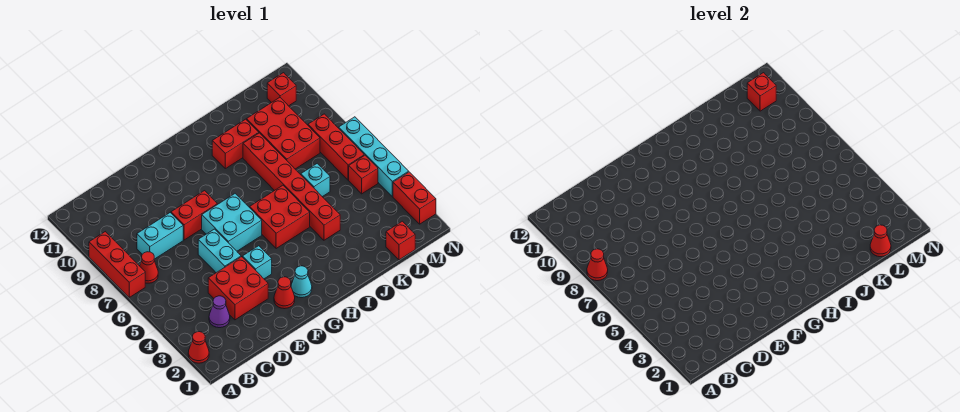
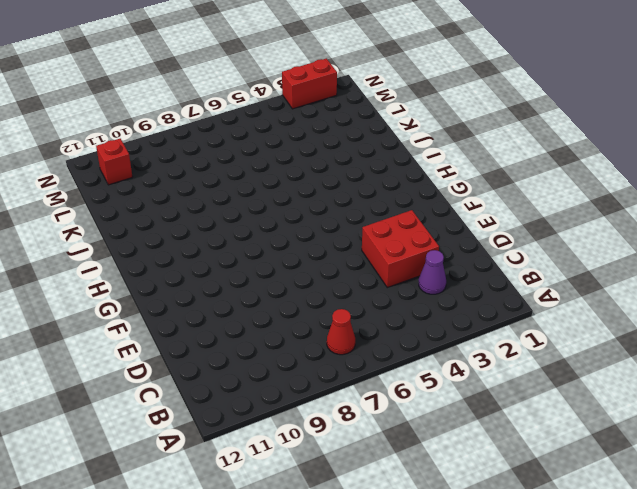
none -> red 1x1 cone [188,332,209,363]
none -> red 1x3 brick [89,232,145,297]
none -> cyan 1x2 brick [137,213,183,259]

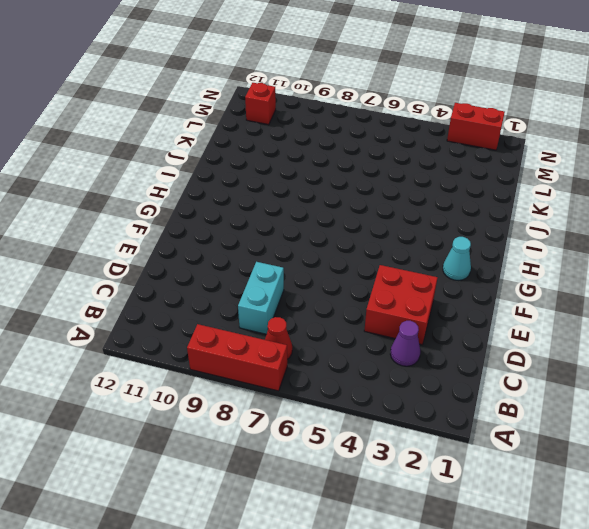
none -> red 1x1 cone [188,332,209,363]
none -> cyan 1x2 brick [198,229,241,273]
none -> red 1x2 brick [171,191,217,240]

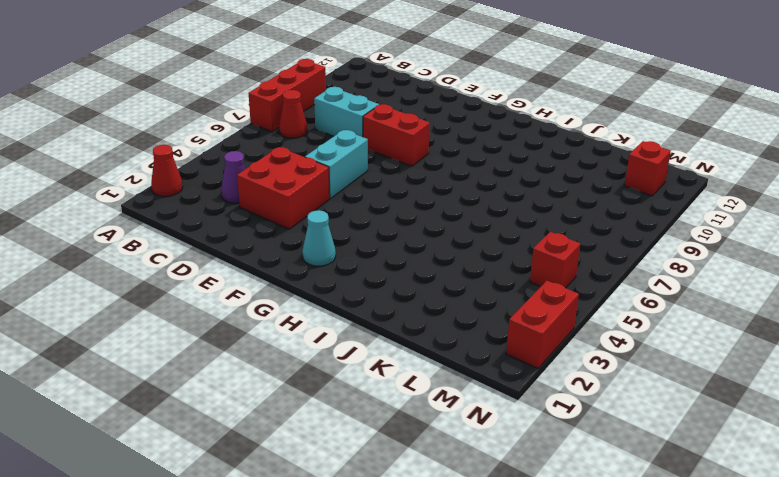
none -> red 1x1 cone [274,277,295,309]
none -> cyan 1x1 brick [243,246,272,279]
none -> cyan 2x2 brick [202,194,262,251]

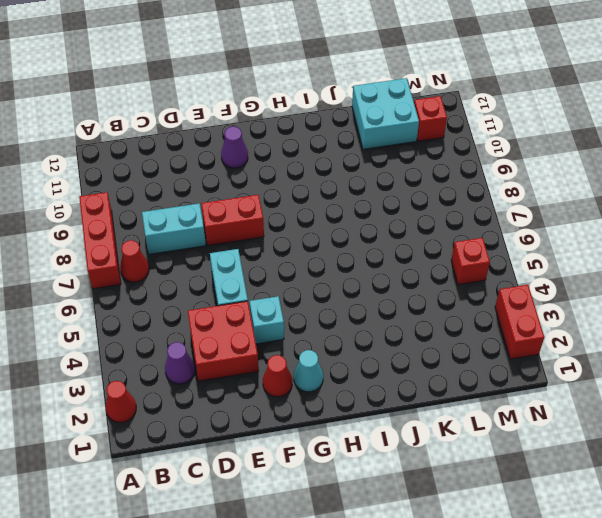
purple 1x1 cone [221,126,248,168] -> none
cyan 2x2 brick [352,78,419,149] -> cyan 2x2 brick moved to [202,194,262,251]
none -> red 2x2 brick [250,185,310,249]
none -> red 1x2 brick [212,119,259,169]
none -> red 1x6 brick [243,133,340,240]

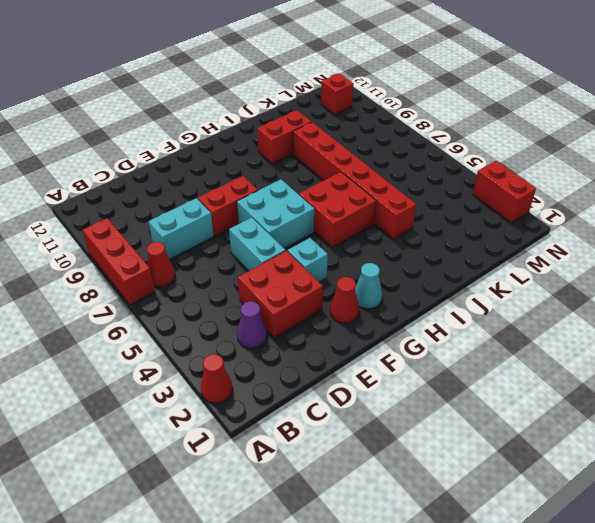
none -> cyan 1x1 brick [301,164,330,197]
none -> red 2x3 brick [247,98,320,169]
none -> red 1x1 brick [386,221,415,260]

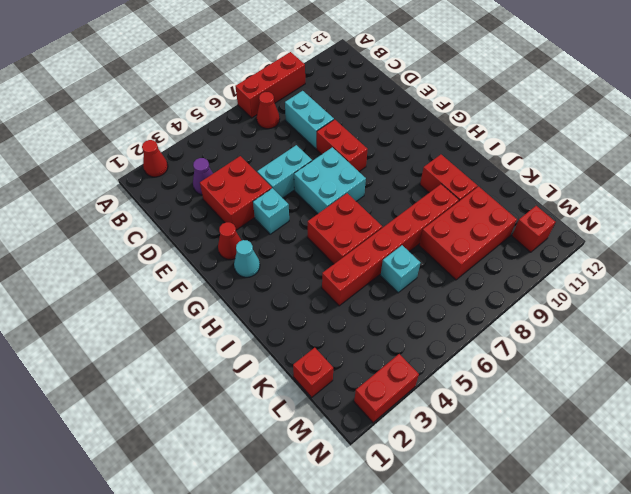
none -> red 1x1 brick [349,155,378,194]
none -> red 1x3 brick [308,114,364,180]
none -> cyan 1x4 brick [339,117,409,197]

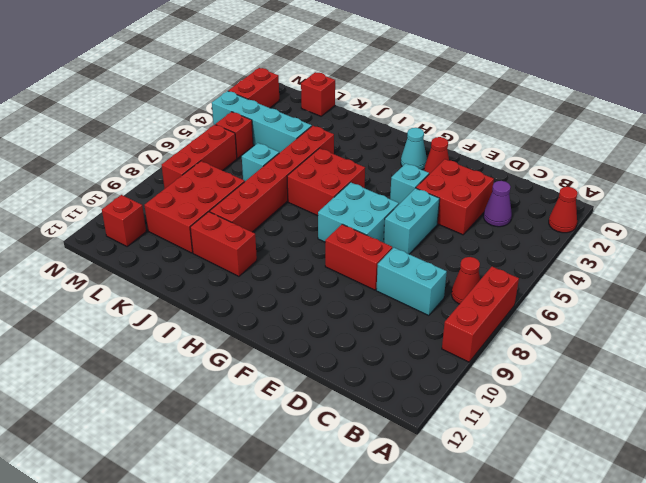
cyan 1x4 brick [212,91,312,153] -> cyan 1x4 brick turned to [339,117,409,197]
none -> red 1x1 cone [587,249,608,281]
none -> red 1x1 cone [870,225,891,257]
none -> red 1x1 brick [747,73,776,111]

